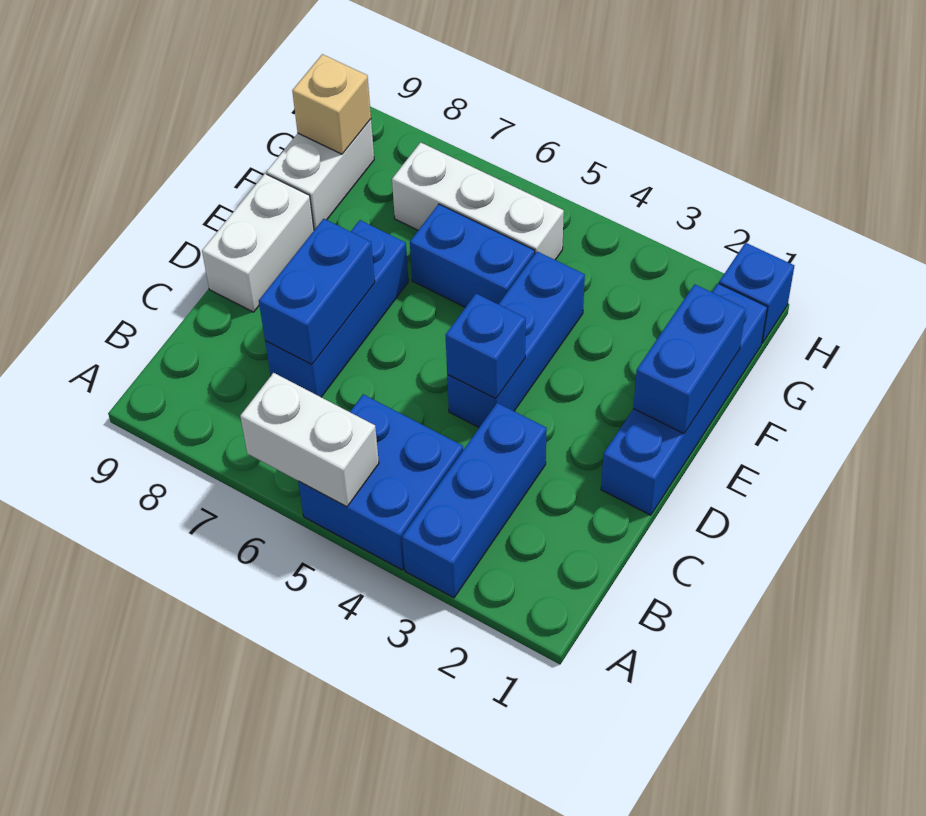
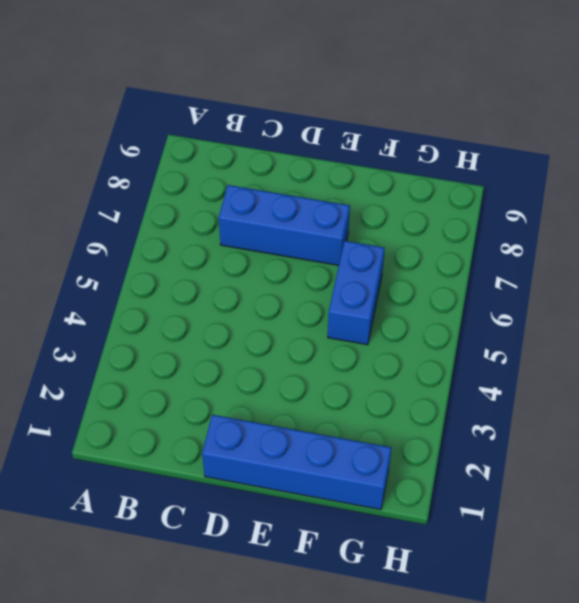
none -> blue 1x3 brick [402,403,547,598]
none -> blue 2x2 brick [298,394,463,570]
none -> blue 1x3 brick [447,252,585,427]

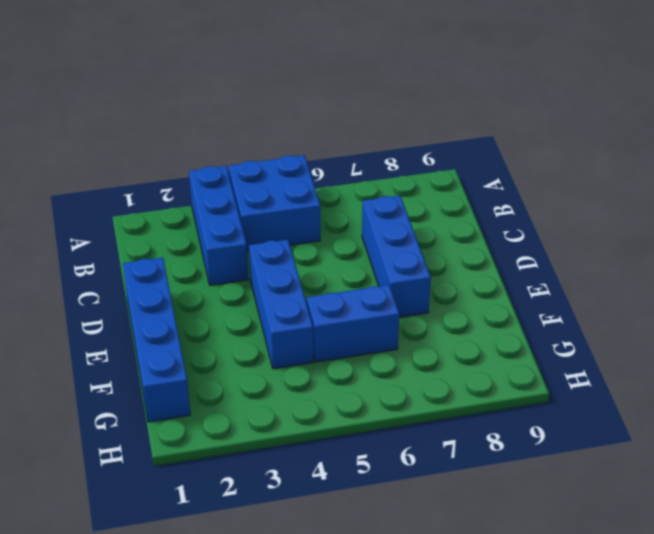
none -> white 1x2 brick [202,174,314,312]
none -> white 1x2 brick [267,119,374,230]
none -> white 1x3 brick [392,142,564,260]

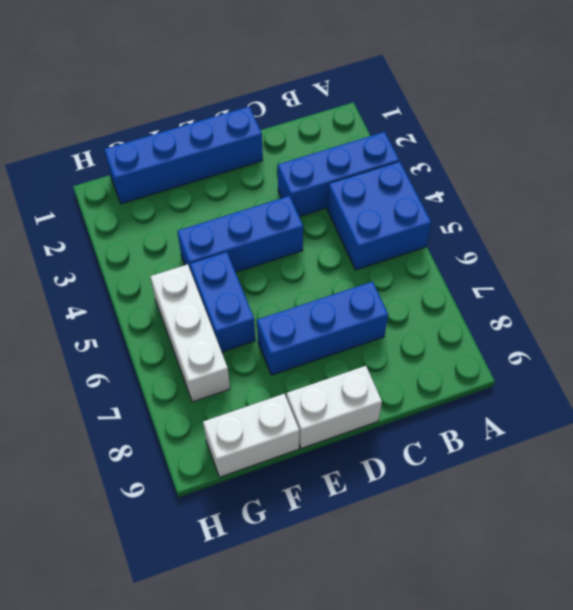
none -> blue 1x1 brick [719,243,794,343]
none -> white 1x2 brick [240,373,379,507]
none -> blue 1x2 brick [259,219,375,365]

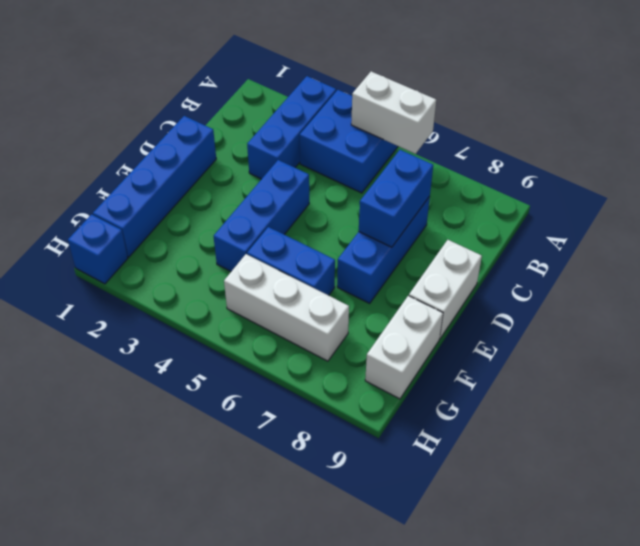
none -> blue 1x1 brick [446,294,526,399]
none -> blue 1x2 brick [633,284,746,434]
none -> tan 1x1 brick [292,54,371,154]

